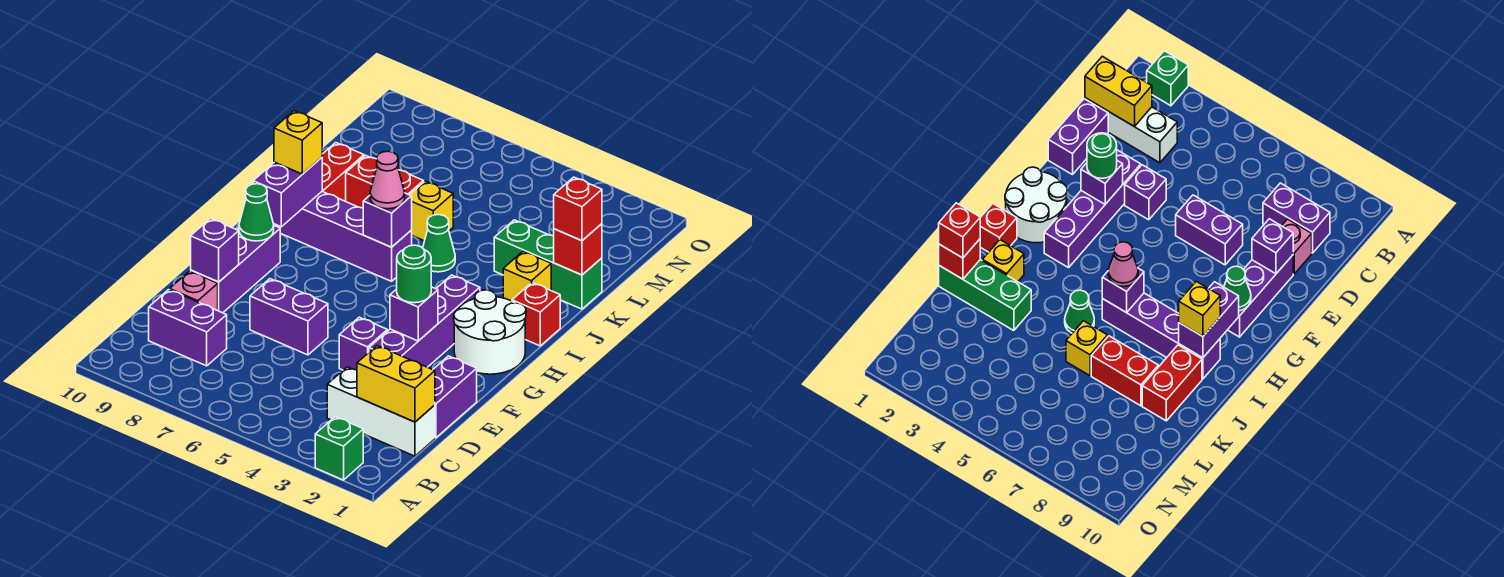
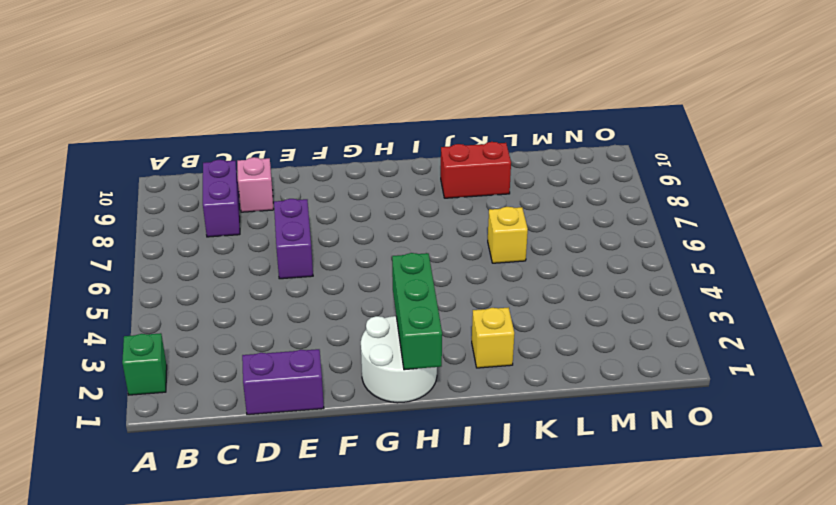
green 1x3 brick [392,253,442,370] -> green 1x3 brick moved to [494,220,602,309]
none -> white 1x3 brick [327,367,435,456]
none -> purple 1x4 brick [369,275,480,367]
none -> purple 1x1 brick [339,317,387,370]

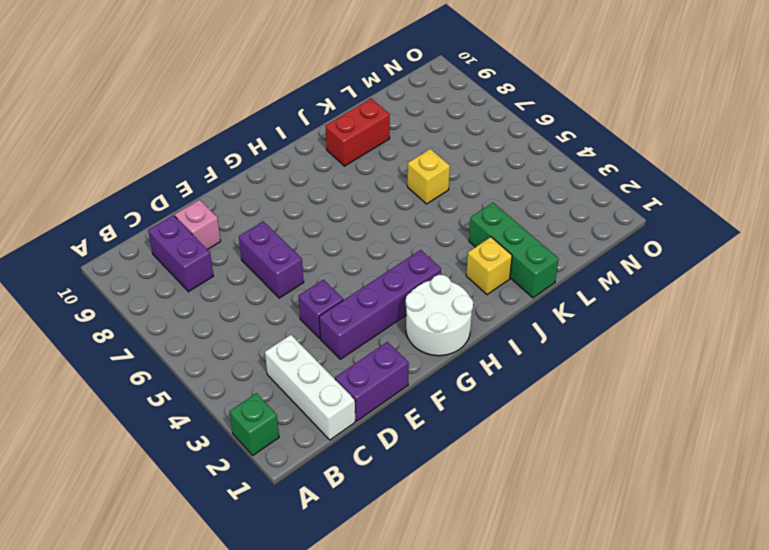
none -> purple 1x3 brick [191,226,280,313]
none -> red 1x1 brick [512,283,560,346]
none -> purple 1x4 brick [274,192,412,281]

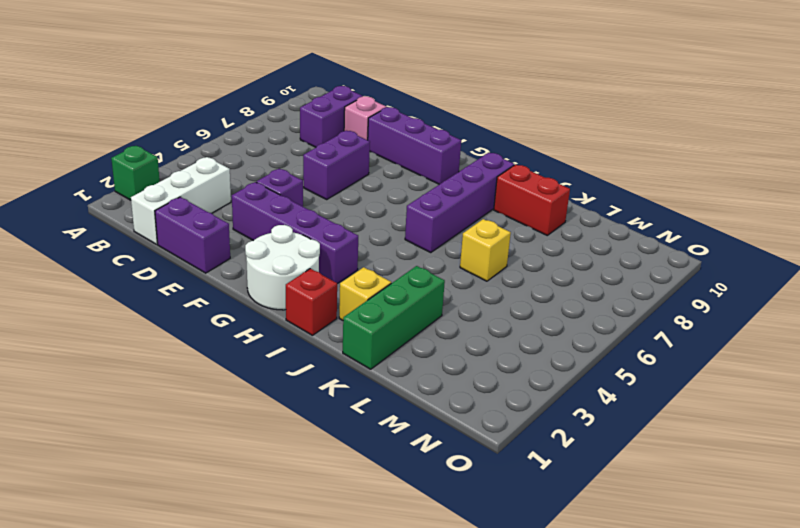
none -> green 1x1 cone [423,215,455,272]
none -> red 1x2 brick [346,155,424,208]
none -> yellow 1x2 brick [357,346,435,422]

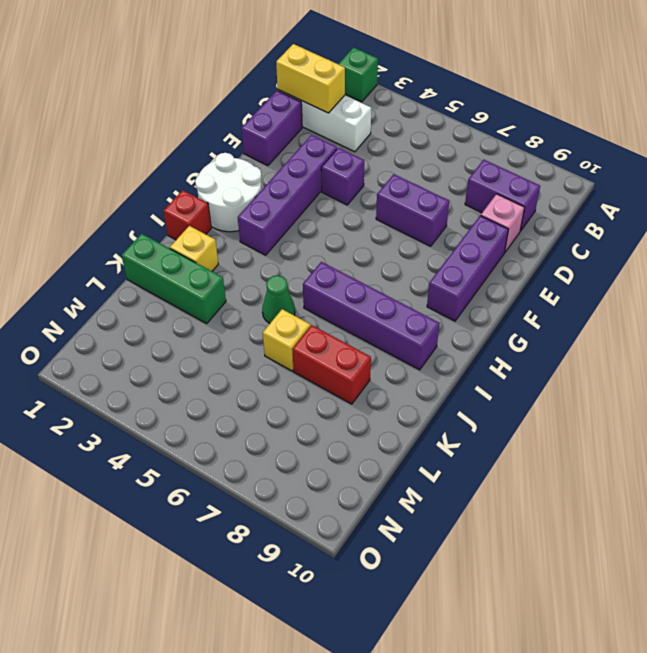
none -> red 1x2 brick [322,143,364,201]
none -> purple 1x1 brick [191,219,239,282]
none -> purple 1x1 brick [390,287,438,341]

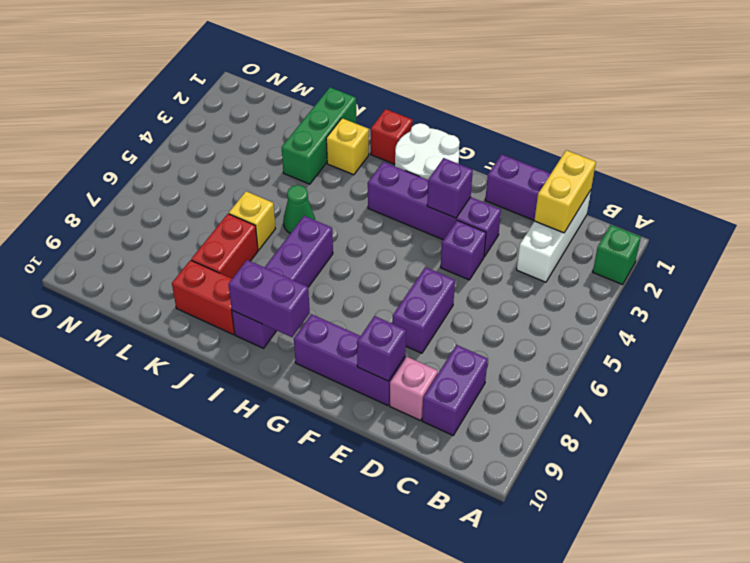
none -> green 1x1 cone [239,184,274,241]
none -> purple 1x1 brick [363,193,412,247]
none -> red 1x1 brick [554,224,602,275]

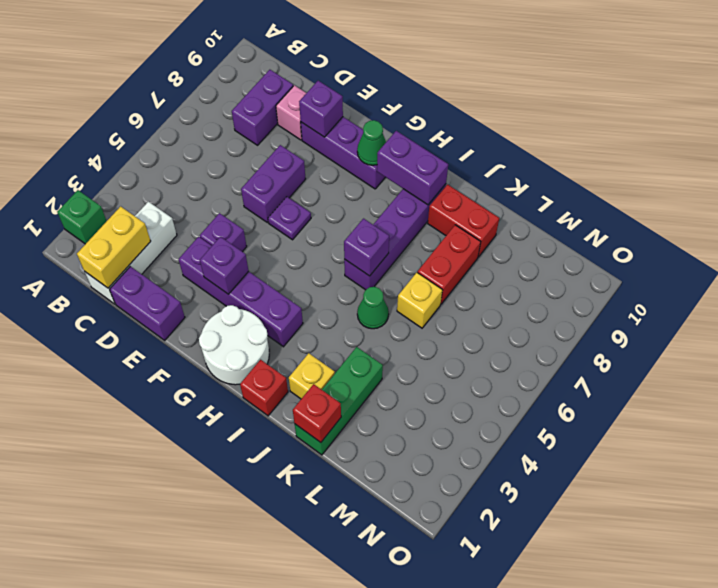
purple 1x1 plate [268,197,311,240] -> none
none -> green 1x1 round brick [397,245,431,303]
none -> pink 1x1 cone [370,151,405,209]
none -> yellow 1x1 brick [274,111,322,174]

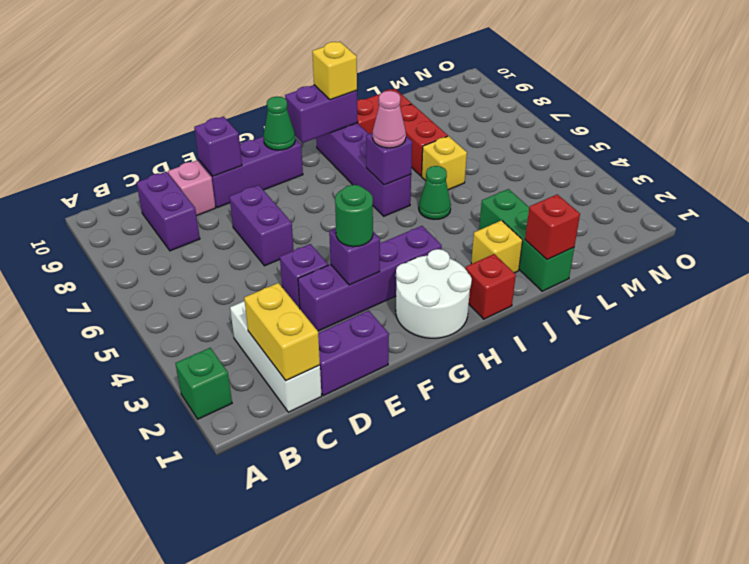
none -> red 1x1 brick [554,177,602,240]

